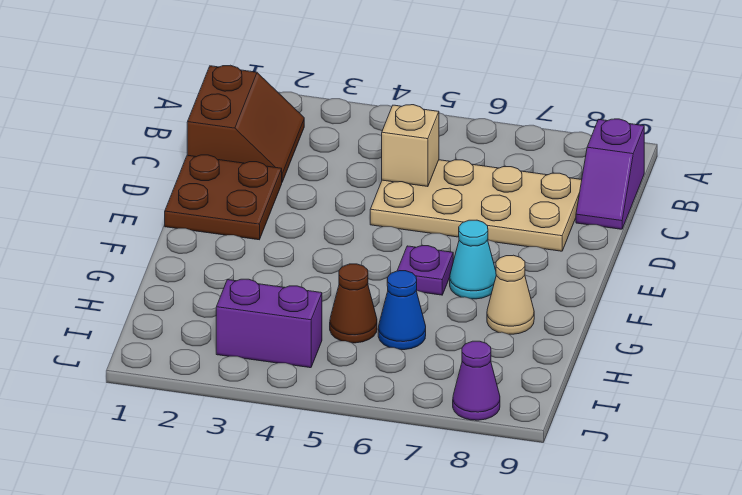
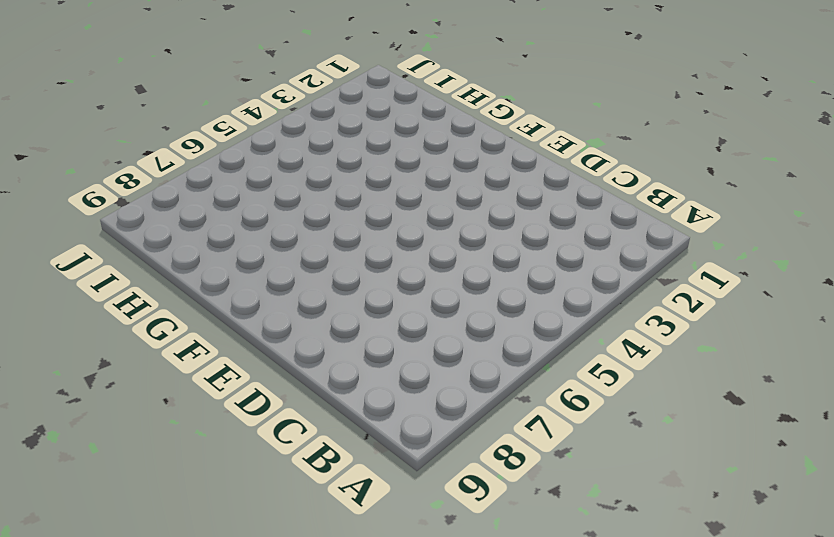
none -> brown 2x2 slope [187,65,304,182]
none -> purple 1x2 slope [576,119,644,229]
none -> tan 2x4 plate [370,160,582,251]

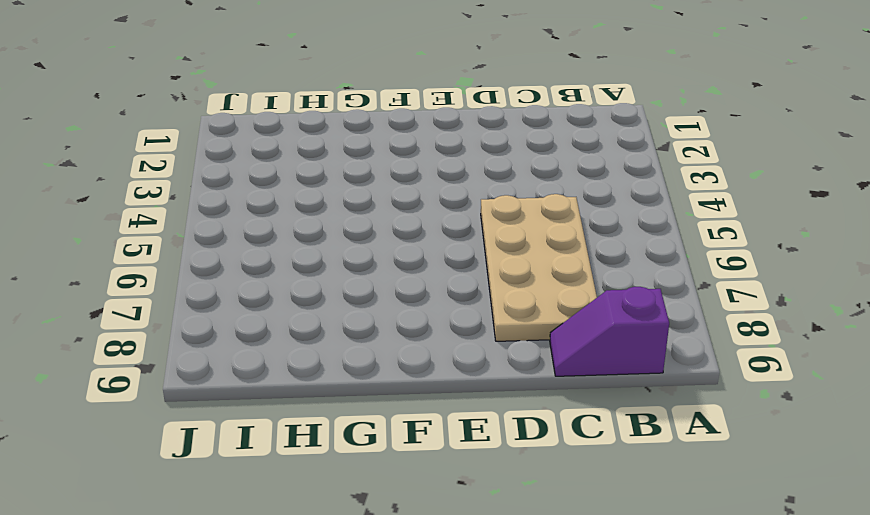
none -> brown 2x2 slope [187,65,304,182]
none -> brown 2x2 plate [165,155,282,240]
none -> purple 1x1 plate [397,246,453,295]

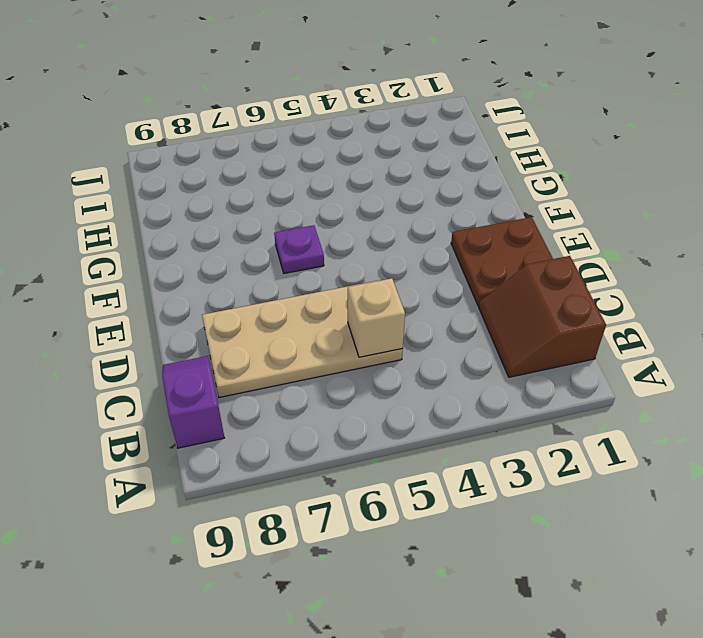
none -> cyan 1x1 cone [450,220,496,299]
none -> tan 1x1 cone [487,255,534,334]
none -> brown 1x1 cone [330,264,377,343]

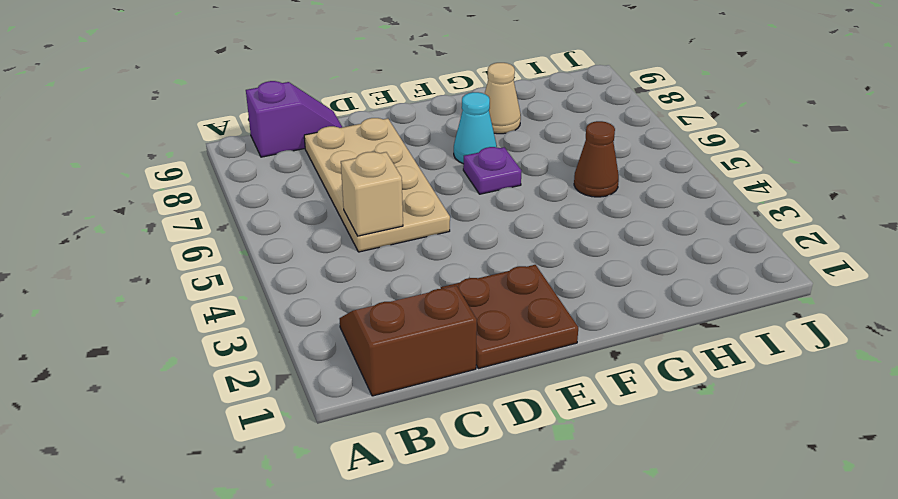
none -> blue 1x1 cone [378,271,426,350]
none -> purple 1x2 brick [216,279,322,368]
none -> purple 1x1 cone [453,341,500,420]

